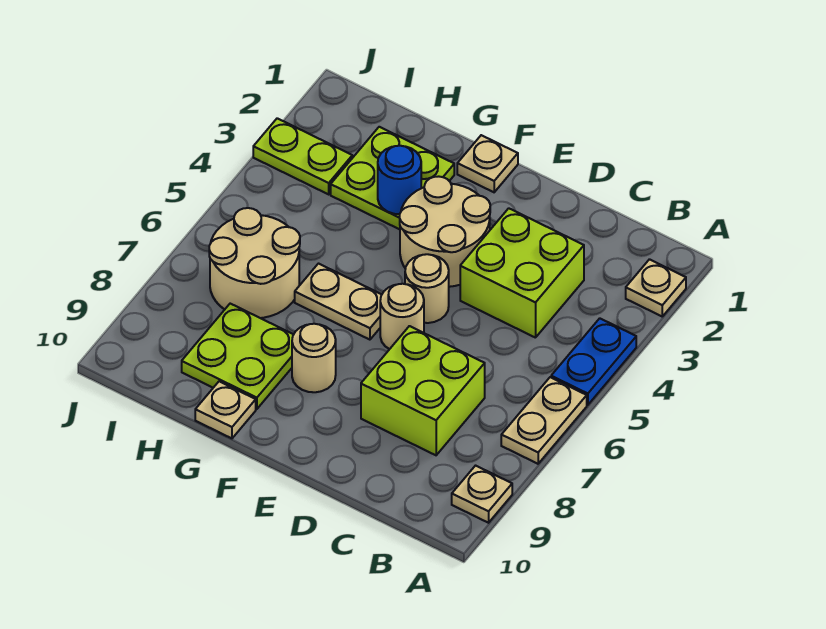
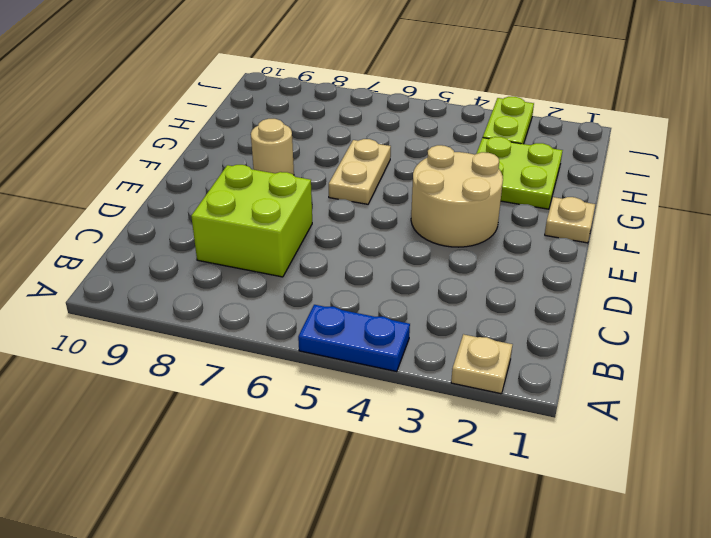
none -> tan 1x2 plate [501,377,587,464]
none -> tan 1x1 plate [452,466,512,523]
none -> lime 2x2 brick [460,208,584,338]

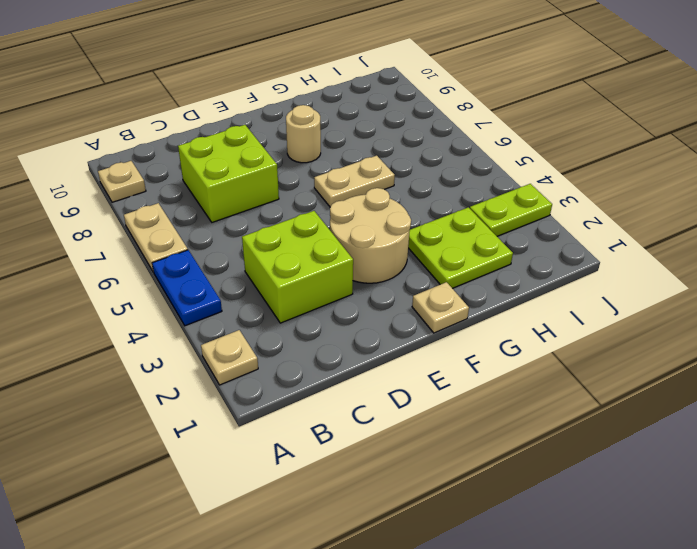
none -> tan 1x1 round brick [405,254,449,323]
none -> tan 1x1 round brick [380,284,424,349]
none -> lime 2x2 plate [182,304,294,409]

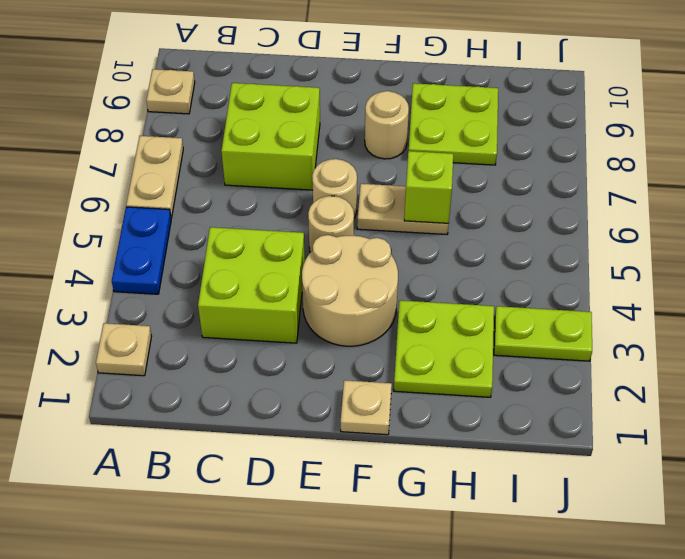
lime 1x1 brick [404,151,453,223] -> none
none -> tan 1x1 plate [195,381,256,438]
none -> tan 2x2 round brick [209,208,300,318]
none -> blue 1x1 round brick [378,146,421,214]

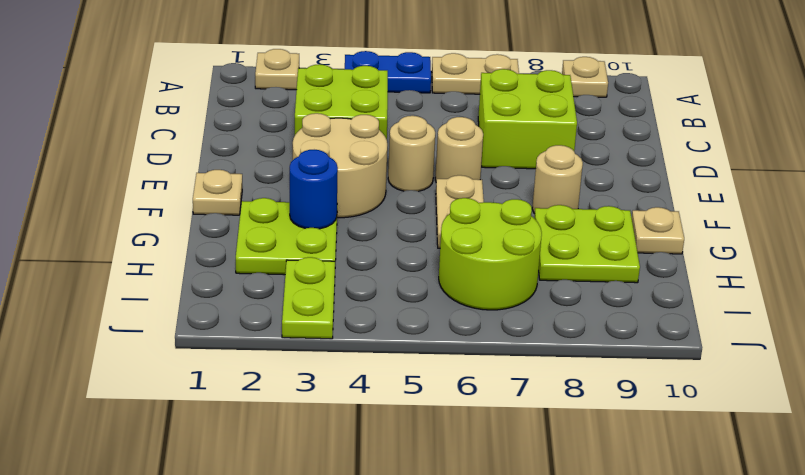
lime 2x2 round brick [439,198,542,310] -> tan 2x2 round brick [209,208,300,318]

